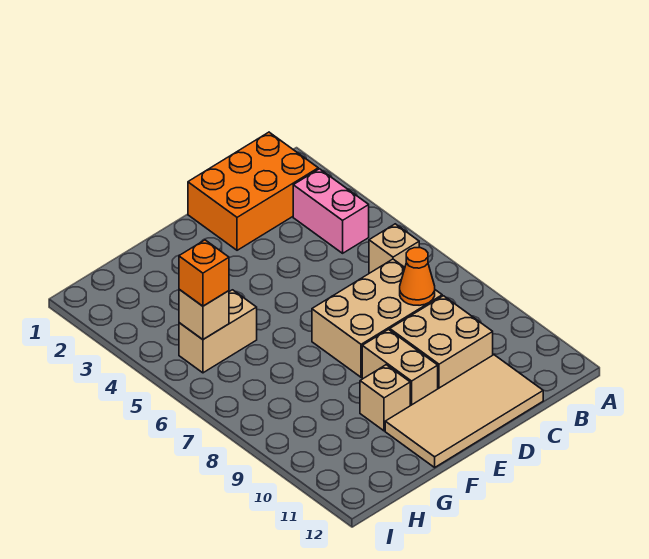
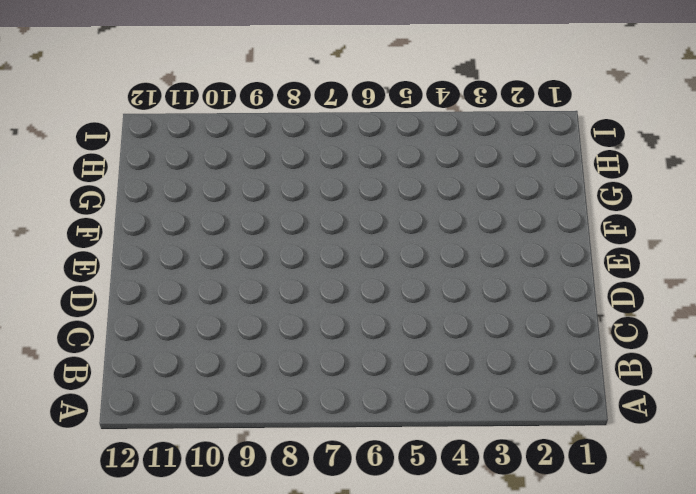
none -> orange 2x3 brick [188,132,318,250]
none -> pink 1x2 brick [293,169,369,253]
none -> tan 1x1 brick [369,224,419,273]

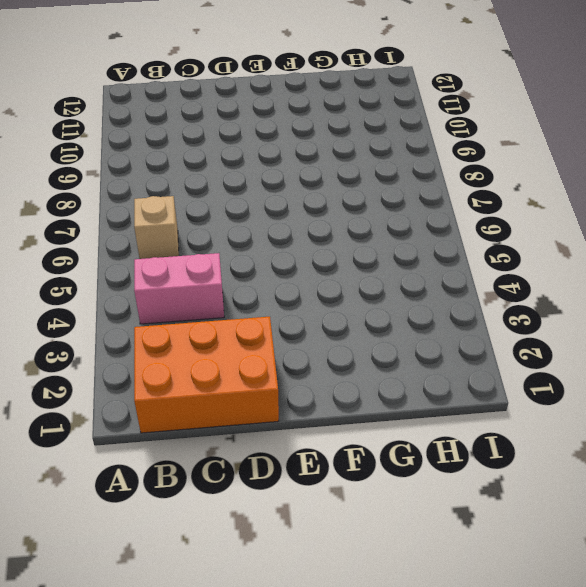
pink 1x2 brick [134,253,224,324] -> pink 1x2 brick turned to [293,169,369,253]
none -> tan 2x3 brick [312,259,442,377]
none -> tan 2x2 brick [390,296,493,389]
none -> tan 2x4 tile [385,355,543,467]

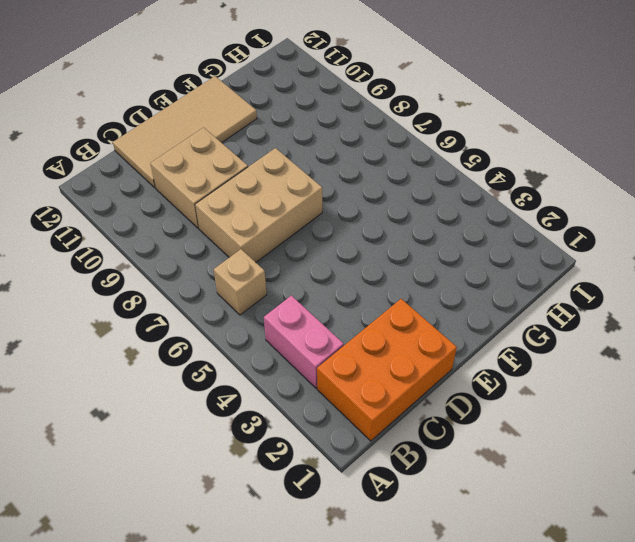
none -> tan 1x2 brick [362,330,438,406]
none -> tan 1x1 brick [360,365,410,431]
none -> tan 1x2 brick [179,290,257,373]

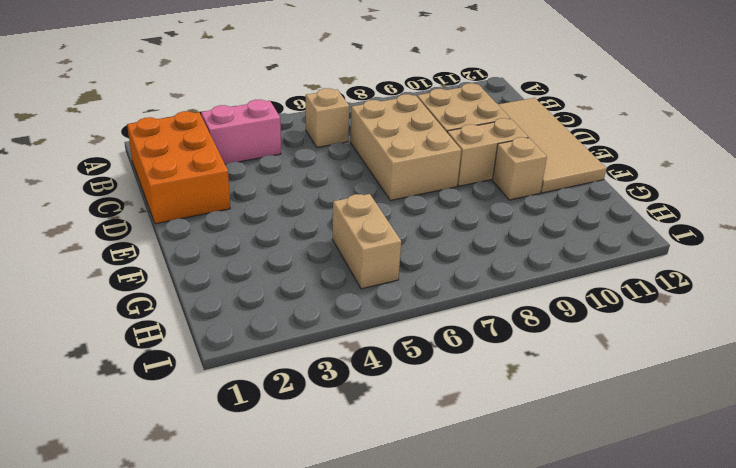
none -> orange 1x1 cone [400,248,435,305]
none -> tan 1x1 brick [179,289,229,339]
none -> orange 1x1 brick [179,240,229,306]

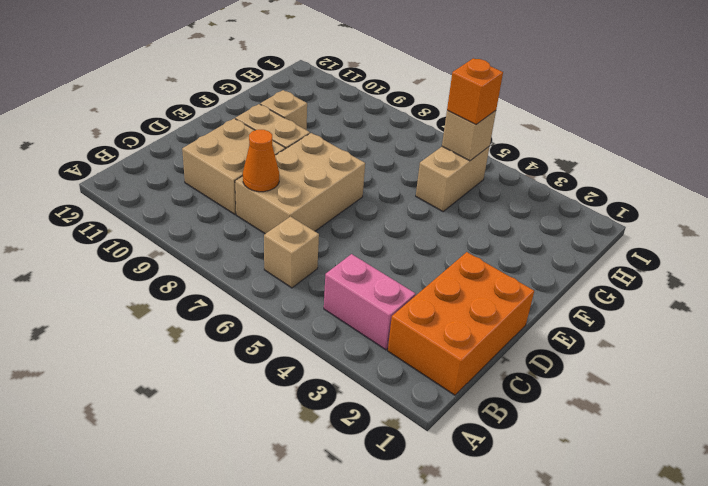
none -> tan 2x4 tile [385,355,543,467]

